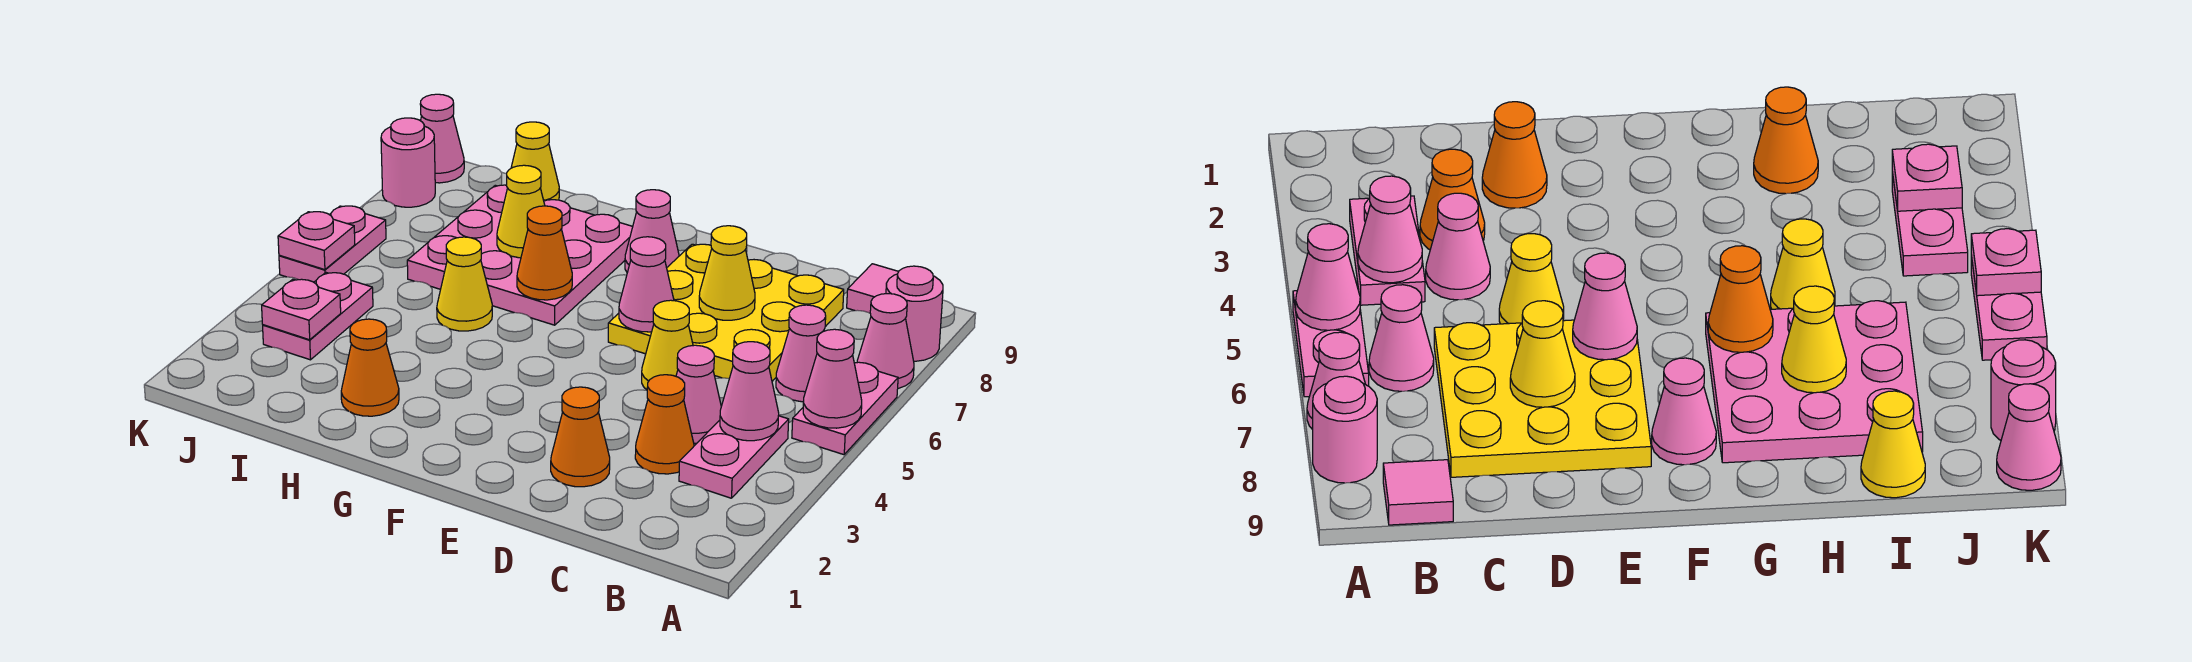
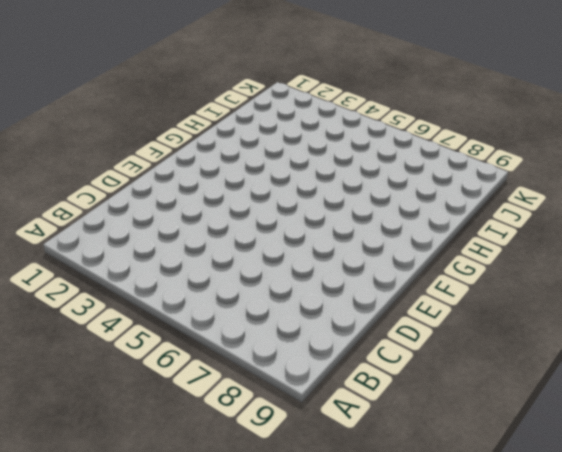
none -> pink 1x2 plate [792,362,898,455]
none -> pink 1x1 cone [857,294,914,388]
none -> pink 1x1 round brick [886,266,943,361]

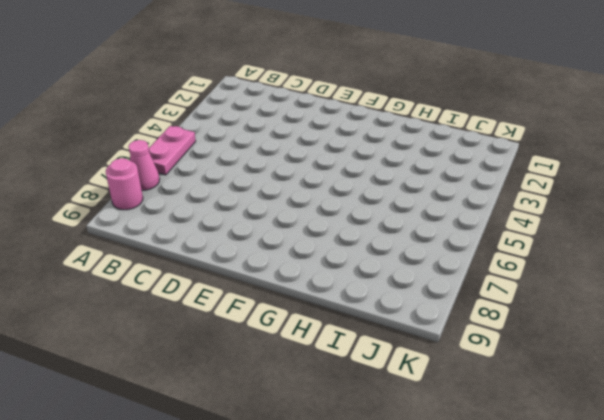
none -> pink 1x2 plate [679,416,789,498]
none -> pink 1x1 cone [776,305,826,402]
none -> pink 1x1 tile [847,264,899,313]

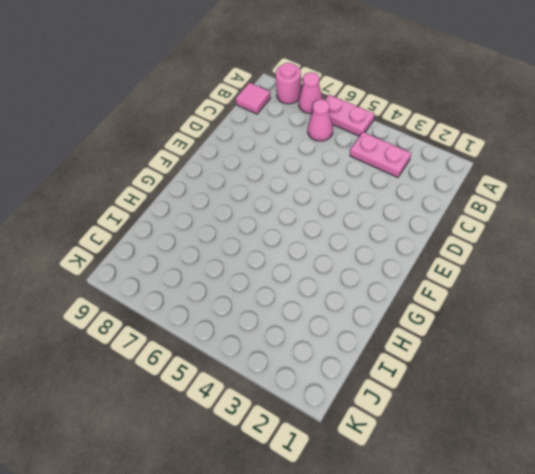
none -> orange 1x1 cone [635,375,694,474]
none -> pink 1x1 cone [676,345,721,444]
none -> yellow 3x3 plate [608,244,844,381]

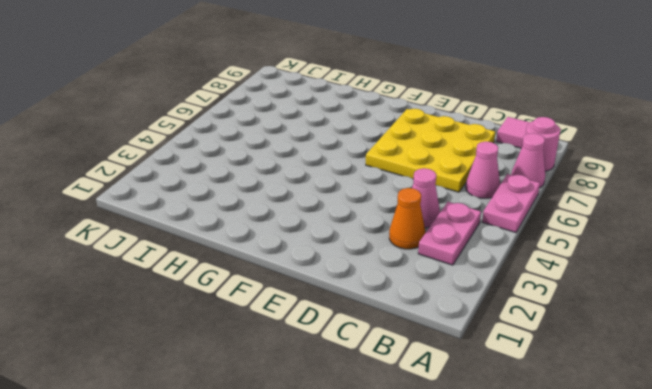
none -> orange 1x1 cone [551,387,610,487]
none -> yellow 1x1 cone [642,300,693,390]
none -> pink 1x1 cone [625,190,679,273]

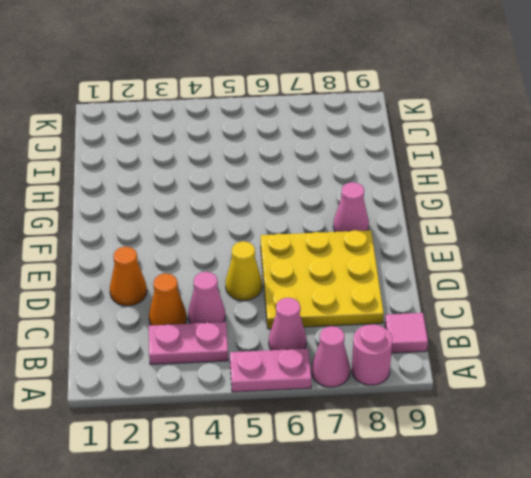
none -> pink 3x3 plate [407,185,633,325]
none -> orange 1x1 cone [341,319,399,416]
none -> yellow 1x1 cone [437,237,492,331]

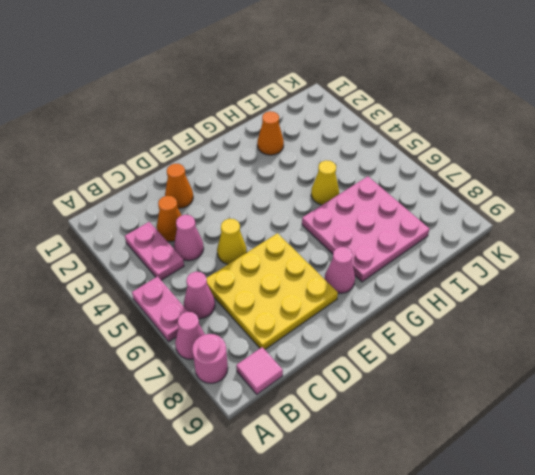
none -> yellow 1x1 cone [511,122,559,201]
none -> pink 1x2 plate [263,273,373,360]
none -> pink 1x2 plate [279,206,386,282]

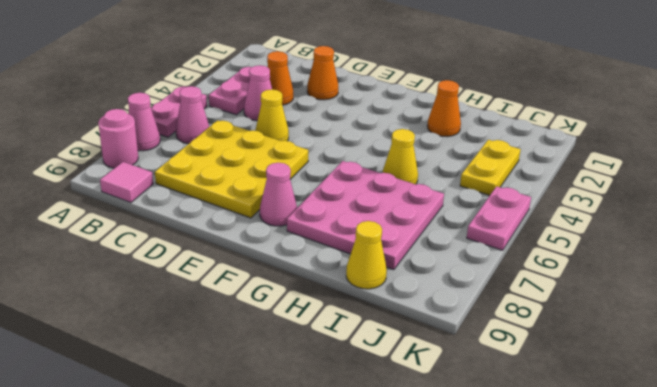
yellow 1x2 plate [460,140,521,195] -> pink 1x2 plate [263,273,373,360]
none -> pink 1x1 round brick [381,118,435,207]
none -> pink 1x1 cone [420,94,464,183]
none -> pink 1x1 cone [803,329,862,428]

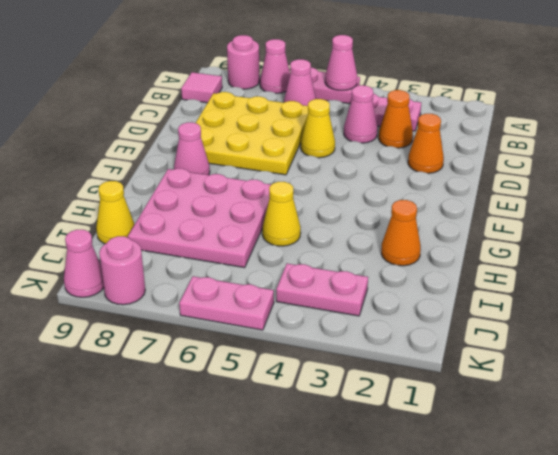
none -> pink 1x1 cone [720,342,779,441]
none -> yellow 1x1 cone [699,226,755,320]
none -> pink 1x1 cone [619,237,674,332]

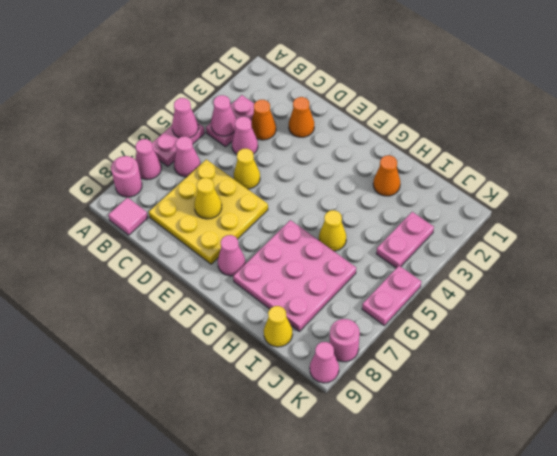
none -> pink 1x1 cone [619,237,674,332]
none -> orange 1x1 cone [517,206,572,300]
none -> yellow 1x1 cone [497,165,545,258]

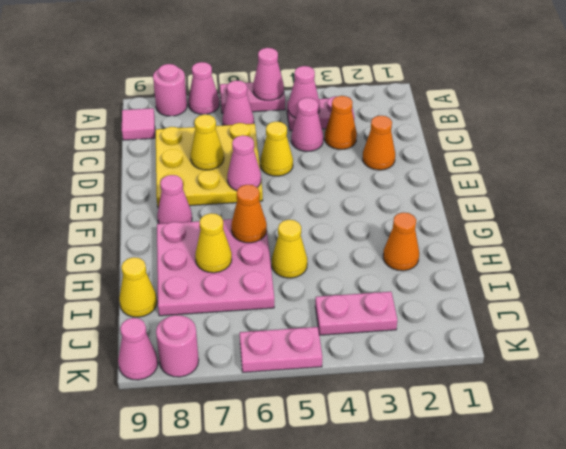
none -> pink 1x1 plate [262,279,341,340]
none -> pink 1x1 plate [278,212,355,270]

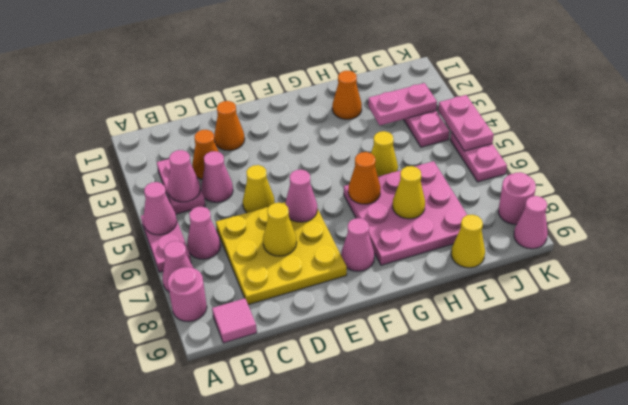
pink 1x2 plate [368,83,437,125] -> pink 1x1 plate [262,279,341,340]
pink 1x2 plate [438,95,494,151] -> pink 1x1 plate [278,212,355,270]

